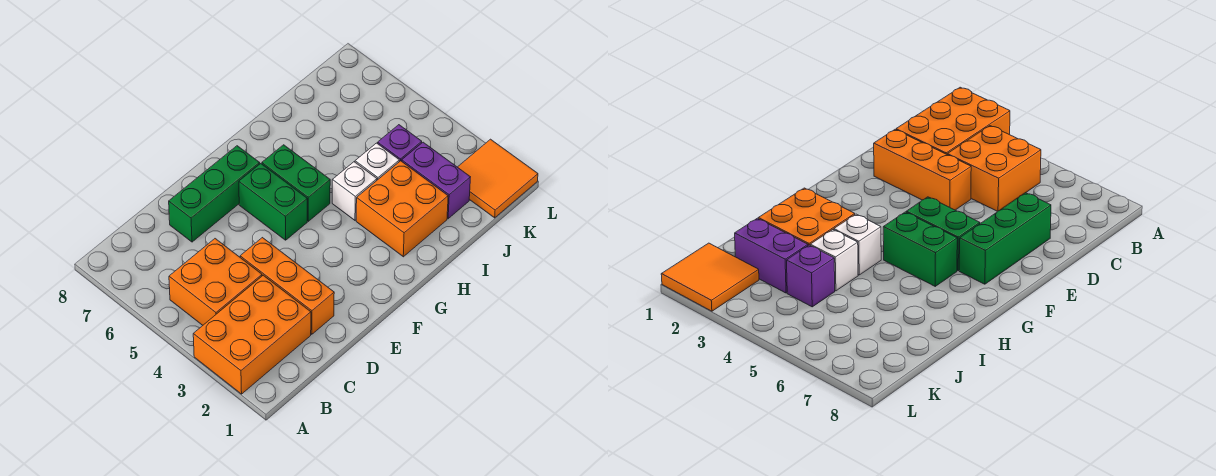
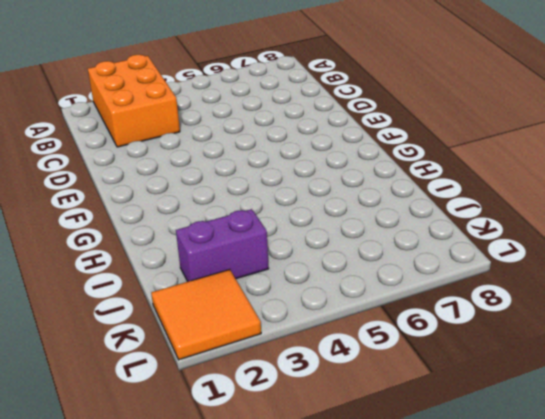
none -> orange 2x2 brick [169,239,262,325]
none -> orange 1x3 brick [240,238,334,334]
none -> green 1x3 brick [169,146,260,242]

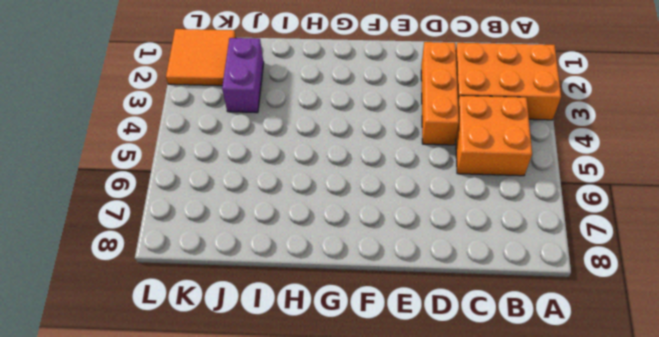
none -> green 1x3 brick [169,146,260,242]
none -> green 1x2 brick [239,164,307,240]
none -> green 1x2 brick [262,145,330,221]

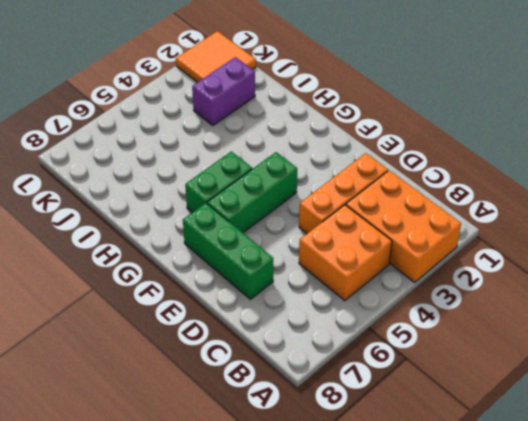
green 1x3 brick [207,152,297,233] -> green 1x2 brick [239,164,307,240]
none -> orange 2x2 brick [356,161,448,257]
none -> white 1x1 brick [332,162,377,220]
none -> white 1x1 brick [355,143,399,180]

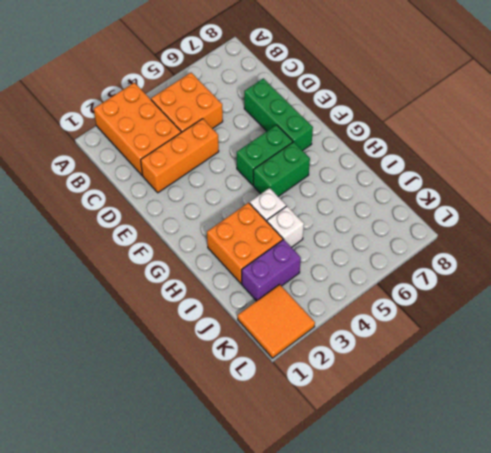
none -> purple 1x1 brick [378,125,422,162]

